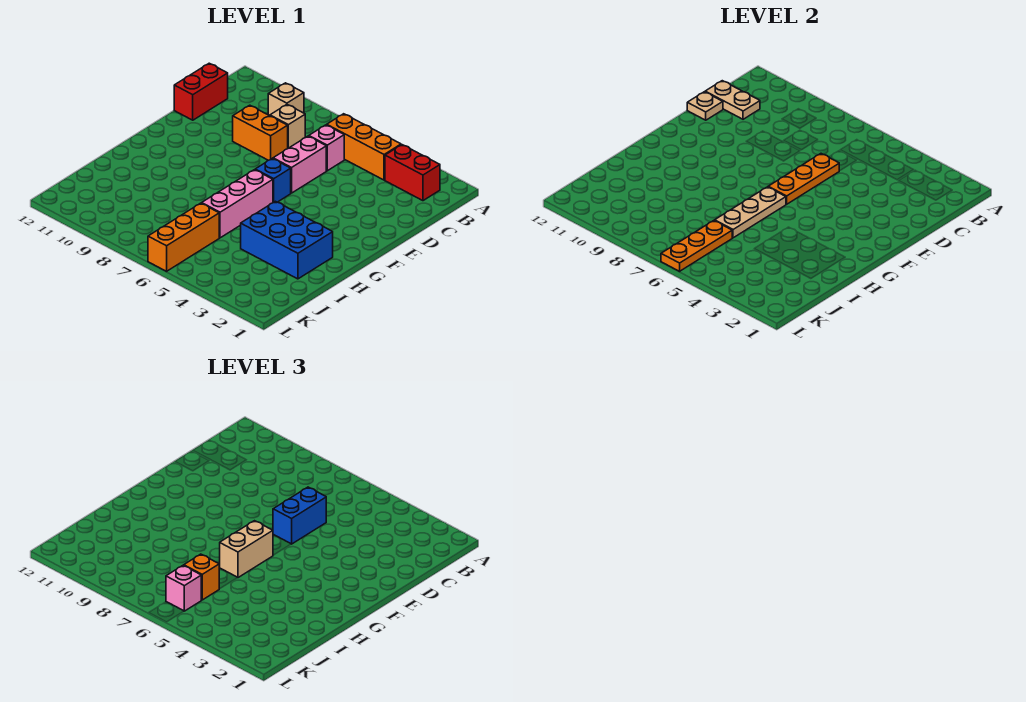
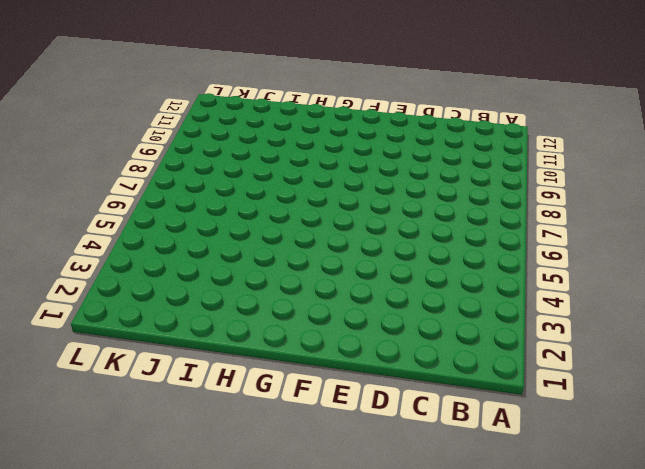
none -> red 1x2 brick [385,145,440,201]
none -> orange 1x3 brick [327,114,401,180]
none -> tan 1x1 brick [268,83,304,116]

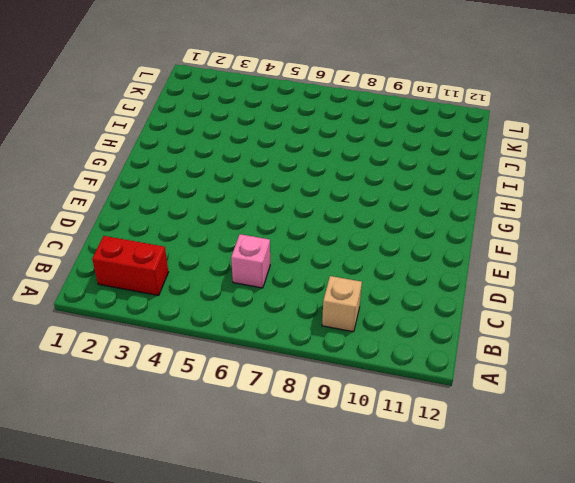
none -> orange 1x3 brick [327,114,401,180]
none -> tan 1x1 brick [270,105,305,148]
none -> red 1x2 brick [174,63,228,120]

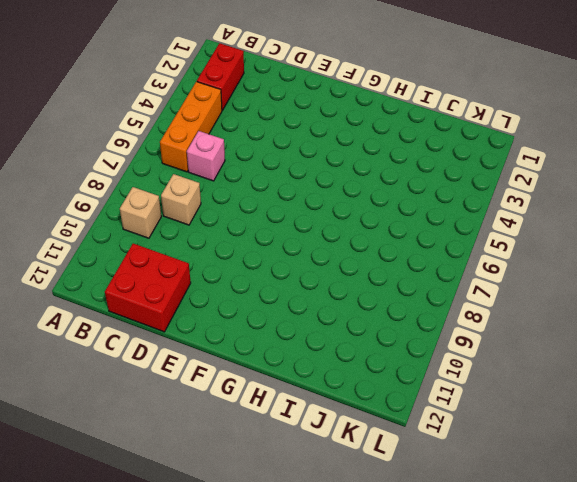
red 2x2 brick [105,244,191,332] -> red 1x2 brick [174,63,228,120]
none -> pink 1x2 brick [273,136,326,193]
none -> orange 1x2 brick [233,105,288,160]
none -> blue 1x1 brick [255,159,291,202]

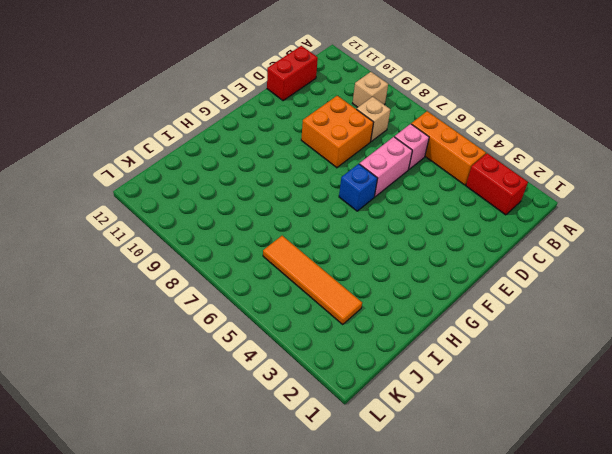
orange 2x2 brick [301,96,374,168] -> orange 1x2 brick [233,105,288,160]
orange 1x4 tile [263,236,362,324] -> orange 1x3 brick [148,203,219,271]
none -> pink 1x3 brick [202,170,273,238]
none -> blue 2x3 brick [241,201,333,279]
none -> tan 1x2 plate [705,81,760,119]

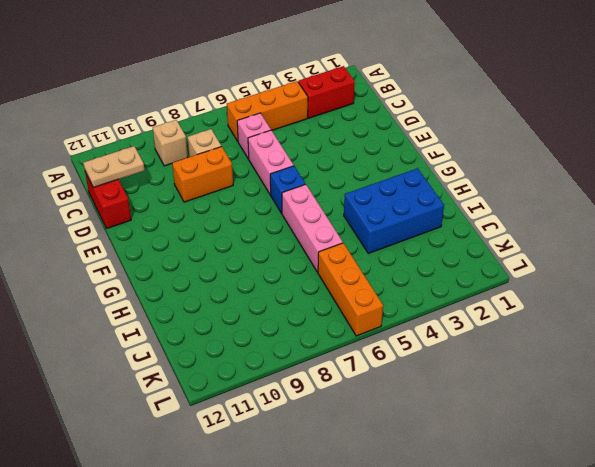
none -> orange 1x3 plate [768,154,839,204]
none -> tan 1x1 plate [687,92,723,120]
none -> tan 1x3 plate [715,187,786,238]

